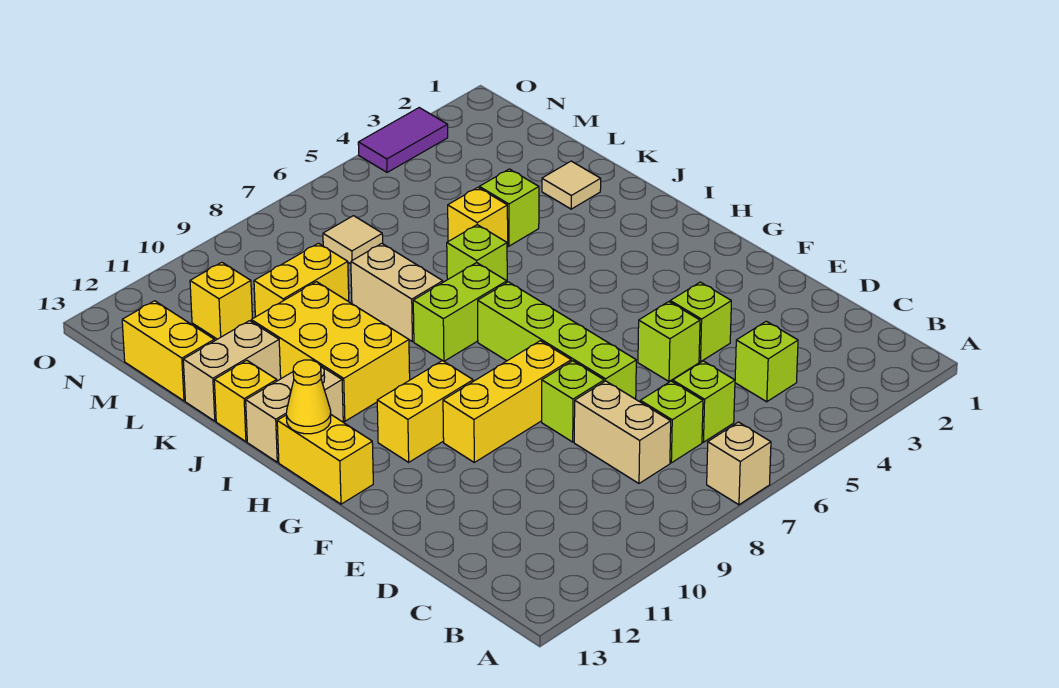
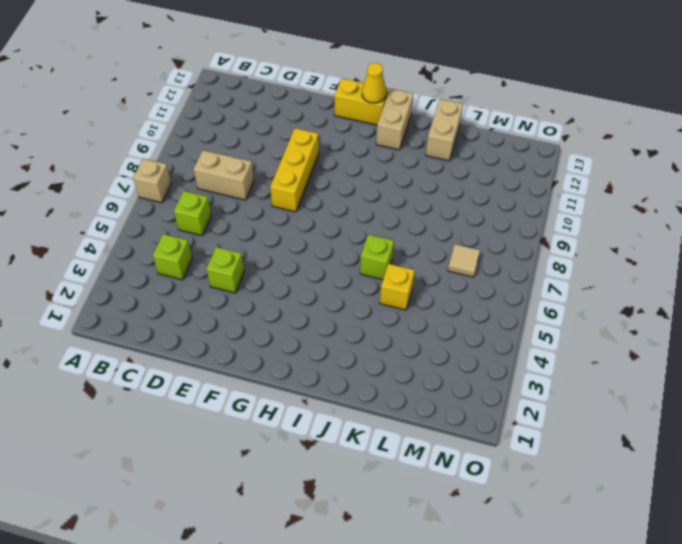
none -> lime 1x1 brick [640,381,703,463]
none -> lime 1x1 brick [638,302,700,381]
none -> lime 1x4 brick [478,282,636,399]

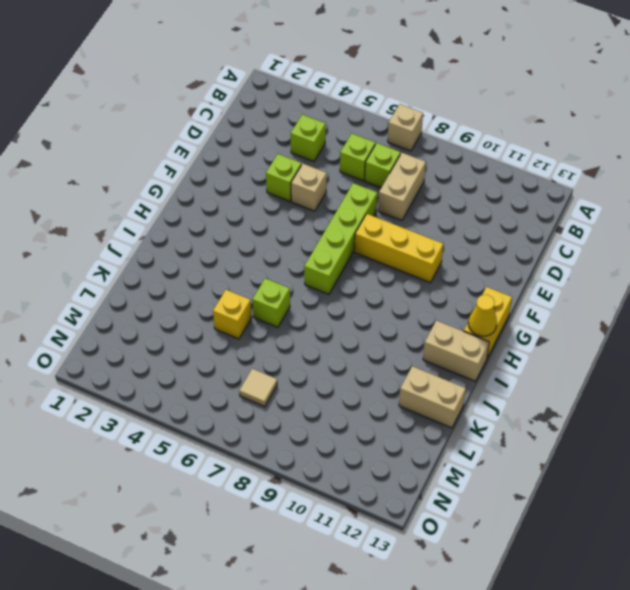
tan 1x1 brick [291,164,327,211] -> lime 1x1 brick [638,302,700,381]
none -> lime 1x1 brick [542,361,604,442]
none -> yellow 1x2 brick [377,361,473,462]
none -> lime 1x2 brick [413,263,507,361]

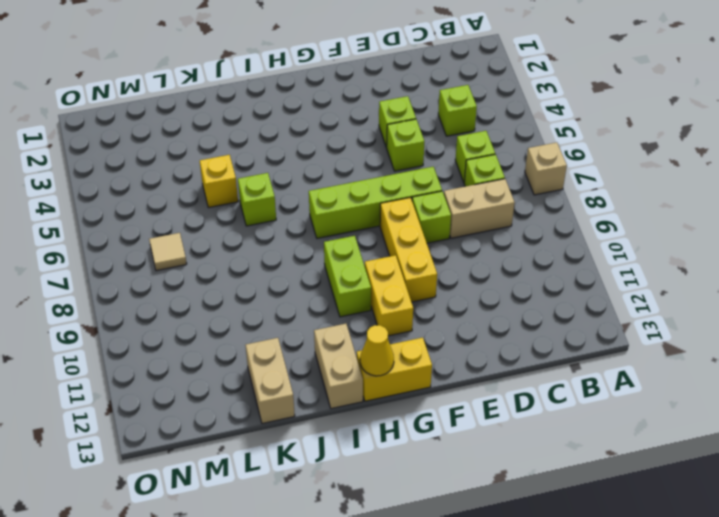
lime 1x2 brick [324,236,371,317] -> lime 1x2 brick moved to [413,263,507,361]
none -> yellow 2x3 brick [251,282,410,421]
none -> tan 1x2 brick [351,244,443,342]
none -> yellow 1x1 brick [214,360,277,442]

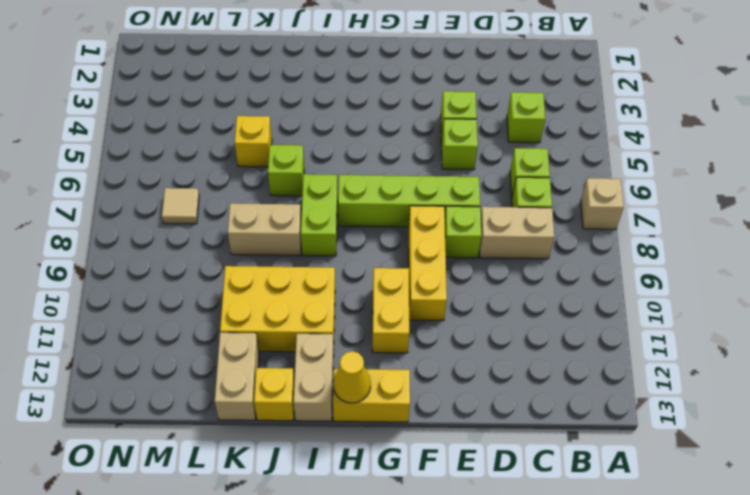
none -> tan 1x1 tile [542,161,601,209]
none -> lime 1x1 brick [479,169,539,246]
none -> yellow 1x2 brick [254,243,349,317]

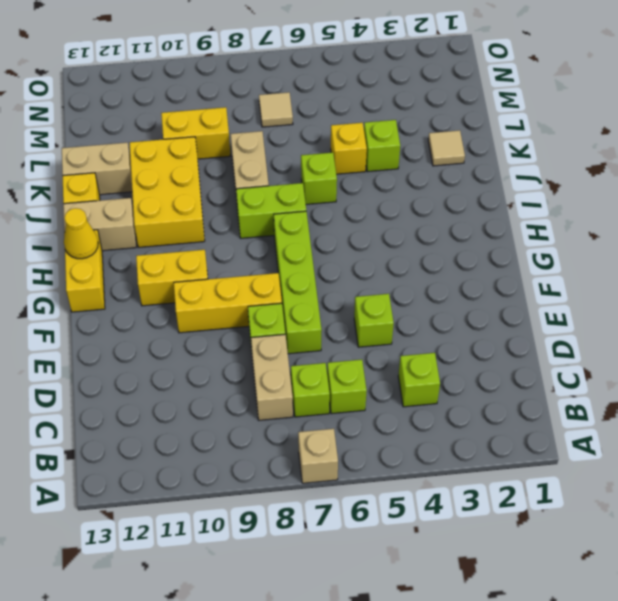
none -> lime 1x1 brick [670,282,731,362]
none -> yellow 1x2 brick [122,301,214,401]
none -> yellow 1x1 brick [190,262,252,339]

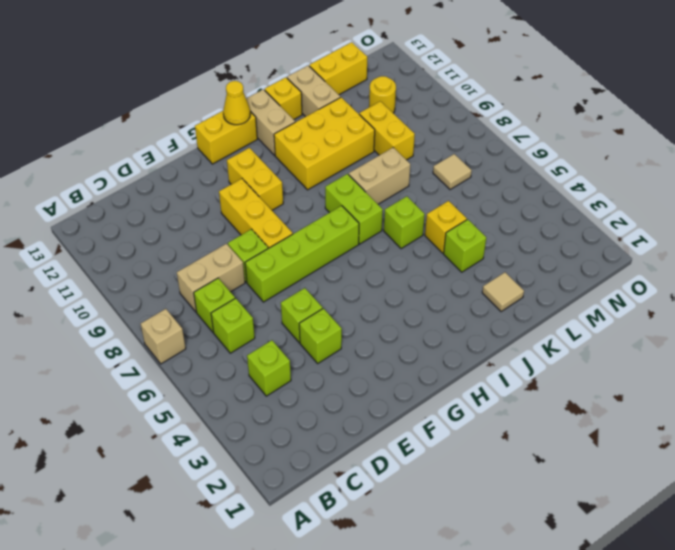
yellow 1x1 round brick [369,76,396,113] -> yellow 1x1 brick [190,262,252,339]
none -> purple 1x2 tile [358,108,448,172]

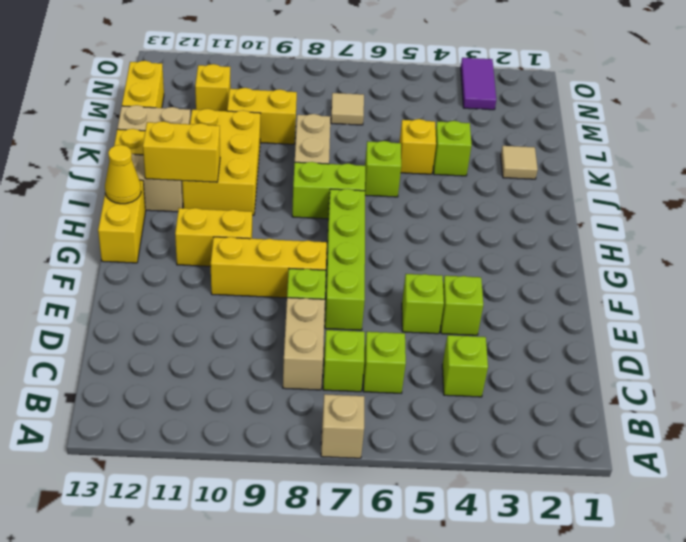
yellow 1x2 brick [143,121,220,182] -> none
purple 1x2 tile [461,58,496,110] -> purple 1x2 tile turned to [358,108,448,172]

